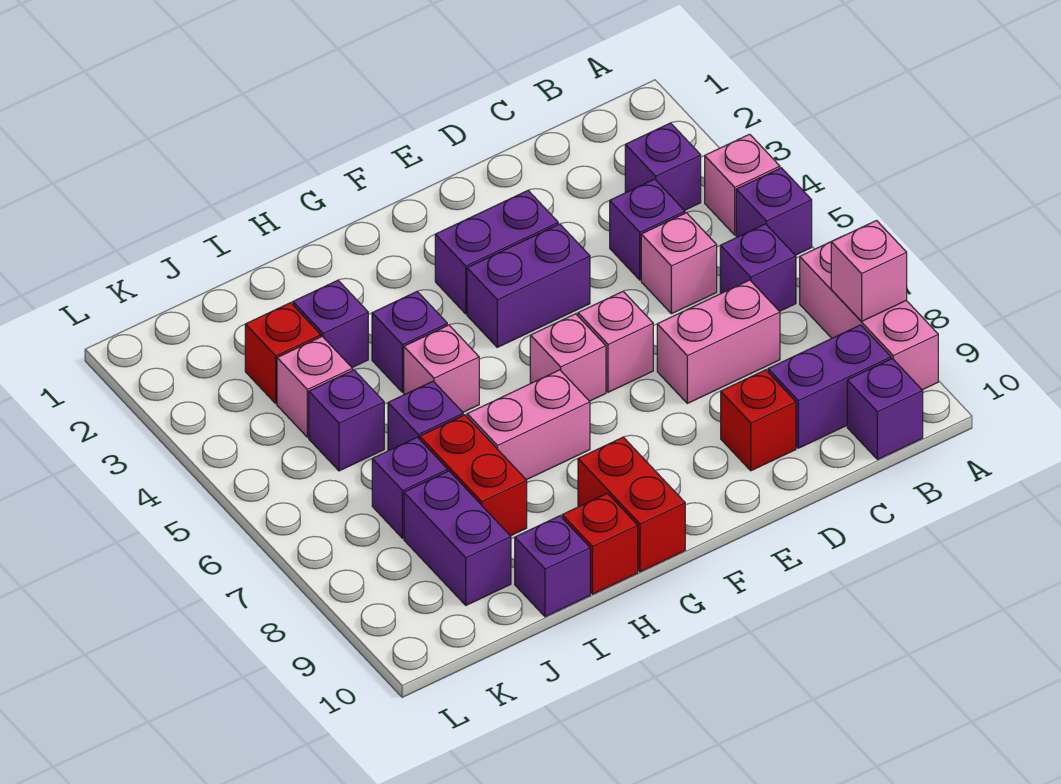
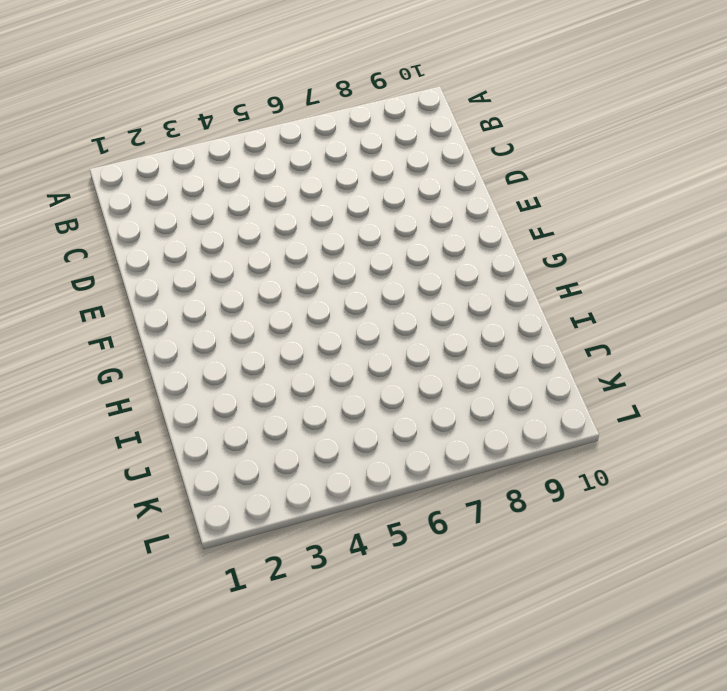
none -> pink 1x1 brick [705,134,780,235]
none -> purple 1x1 brick [736,168,812,255]
none -> pink 1x3 brick [800,242,938,390]
none -> purple 1x1 brick [625,123,701,211]

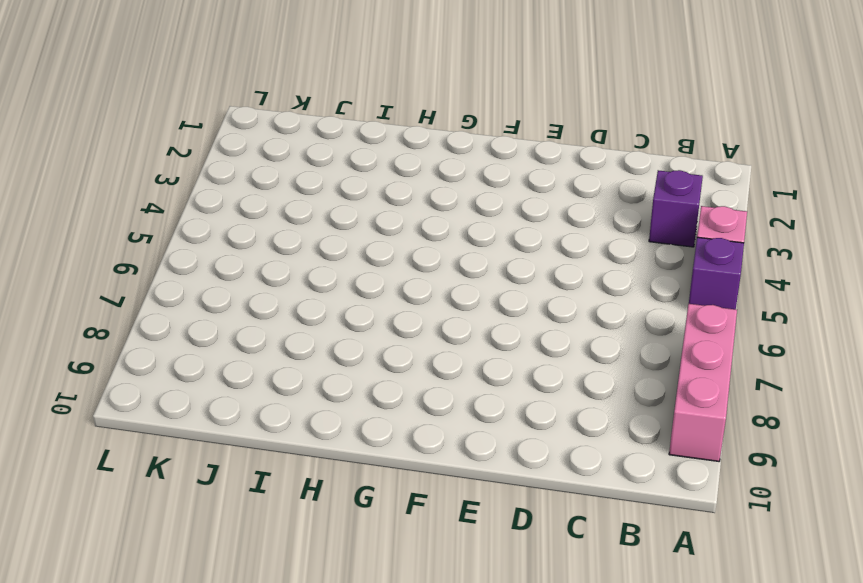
none -> purple 1x1 brick [720,224,796,311]
none -> purple 1x2 brick [768,325,891,448]
none -> purple 1x1 brick [847,359,923,460]
none -> purple 1x1 brick [610,179,685,280]

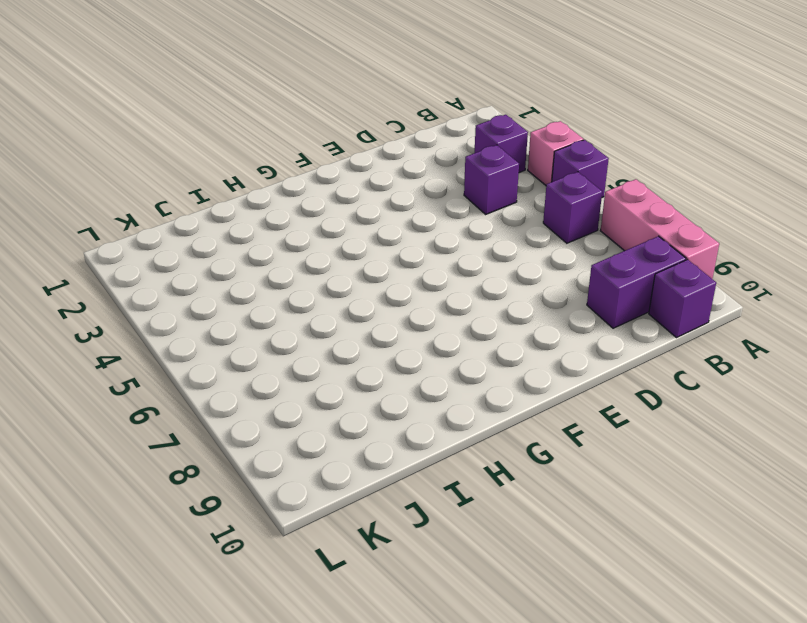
none -> pink 1x1 brick [641,213,717,314]
none -> pink 1x2 brick [657,280,780,403]
none -> red 1x1 brick [721,370,796,471]
none -> purple 1x2 brick [435,191,558,314]

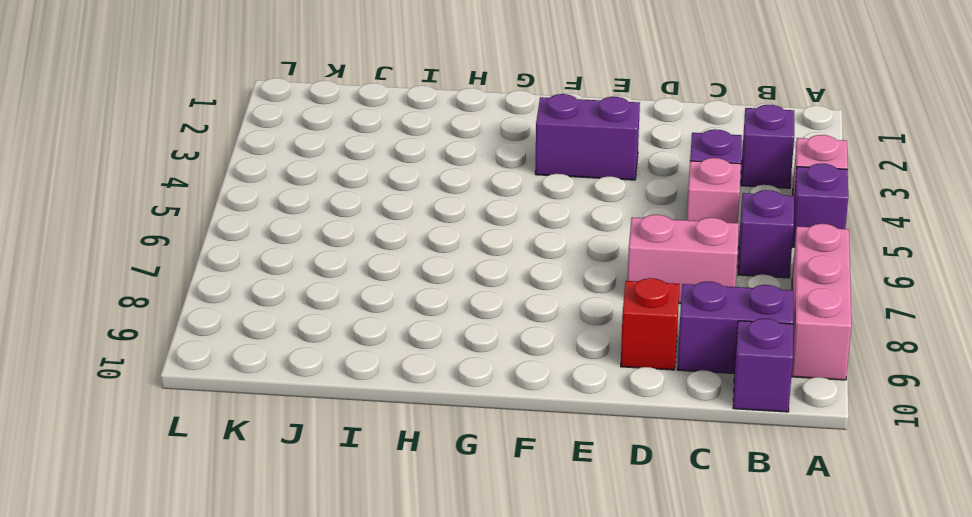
none -> purple 1x2 brick [467,224,590,347]
none -> pink 1x1 brick [578,292,653,392]
none -> pink 1x1 brick [530,314,606,401]
none -> pink 1x2 brick [467,370,590,480]

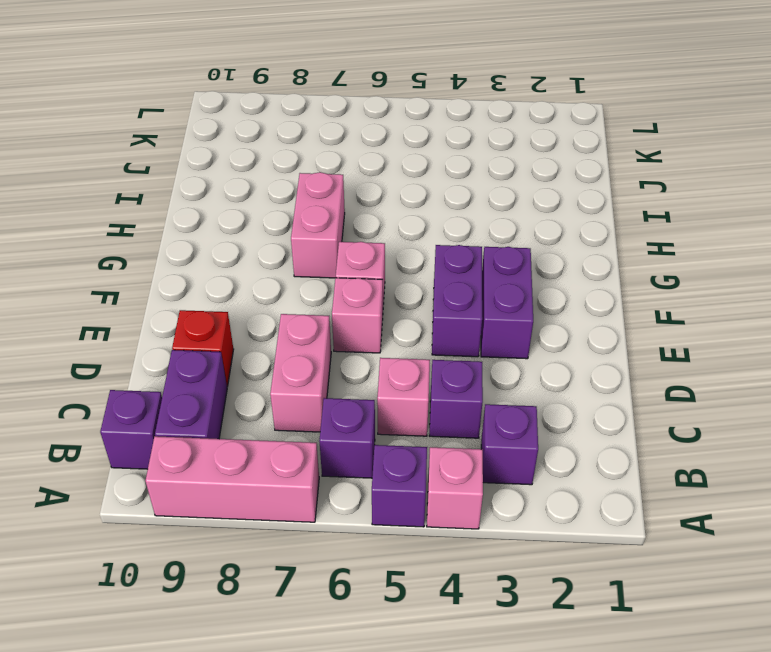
none -> red 1x2 brick [578,437,685,572]
none -> purple 1x1 brick [372,292,447,392]
none -> pink 1x1 brick [404,325,479,412]
none -> red 1x1 brick [562,493,638,594]

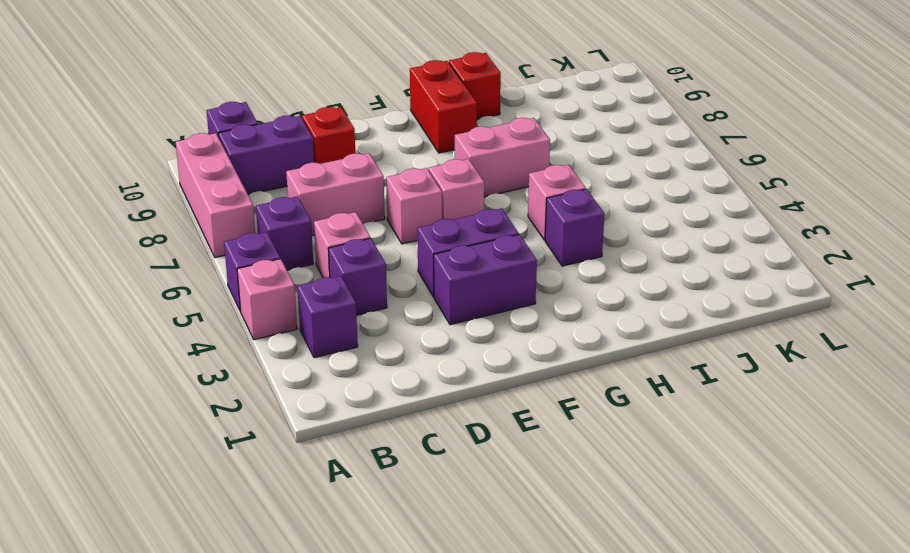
none -> purple 1x1 brick [293,280,368,367]
none -> purple 1x1 brick [388,381,463,451]
none -> red 1x2 brick [420,415,527,536]
none -> purple 1x1 brick [515,516,590,617]

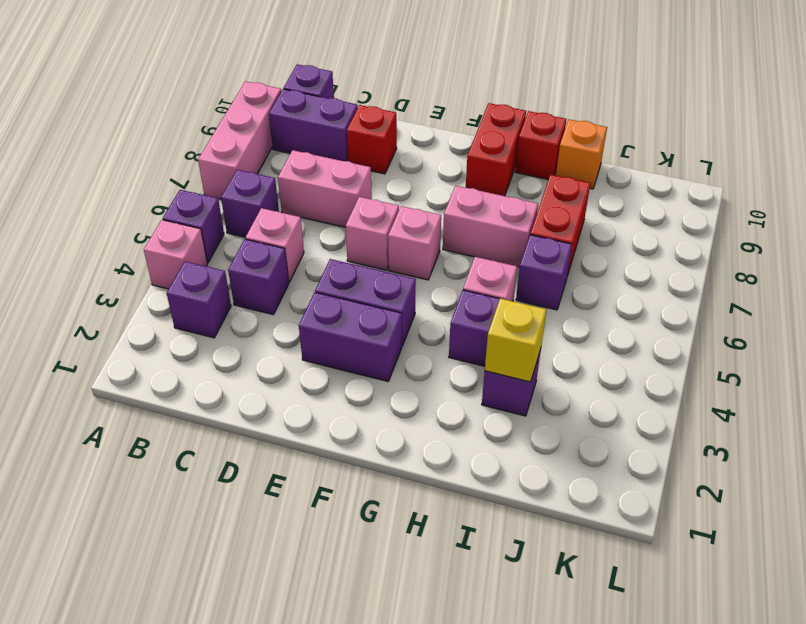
yellow 1x1 brick [485,299,546,382] -> none
orange 1x1 brick [556,119,607,189] -> purple 1x1 brick [515,516,590,617]
none -> red 1x1 brick [245,303,321,403]
none -> pink 1x1 brick [277,336,353,437]
none -> purple 1x1 brick [309,370,384,471]
none -> purple 1x1 brick [372,437,448,538]

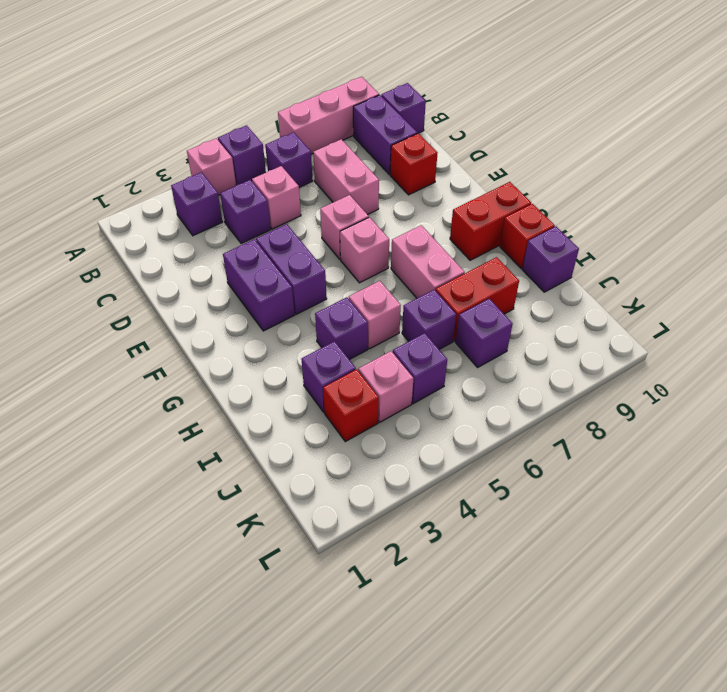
none -> purple 1x2 brick [404,471,511,605]
none -> pink 1x1 brick [831,221,907,321]

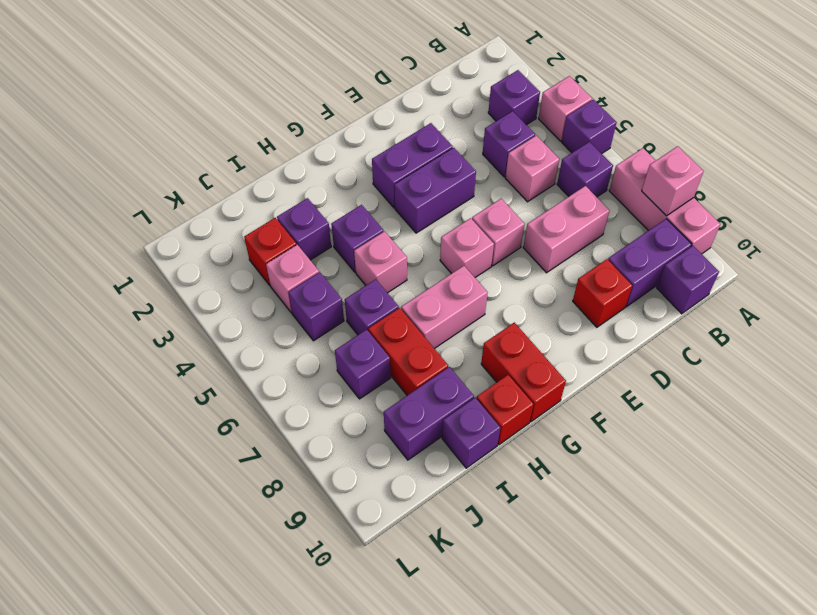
purple 1x2 brick [384,367,474,460] -> purple 1x2 brick turned to [404,471,511,605]

